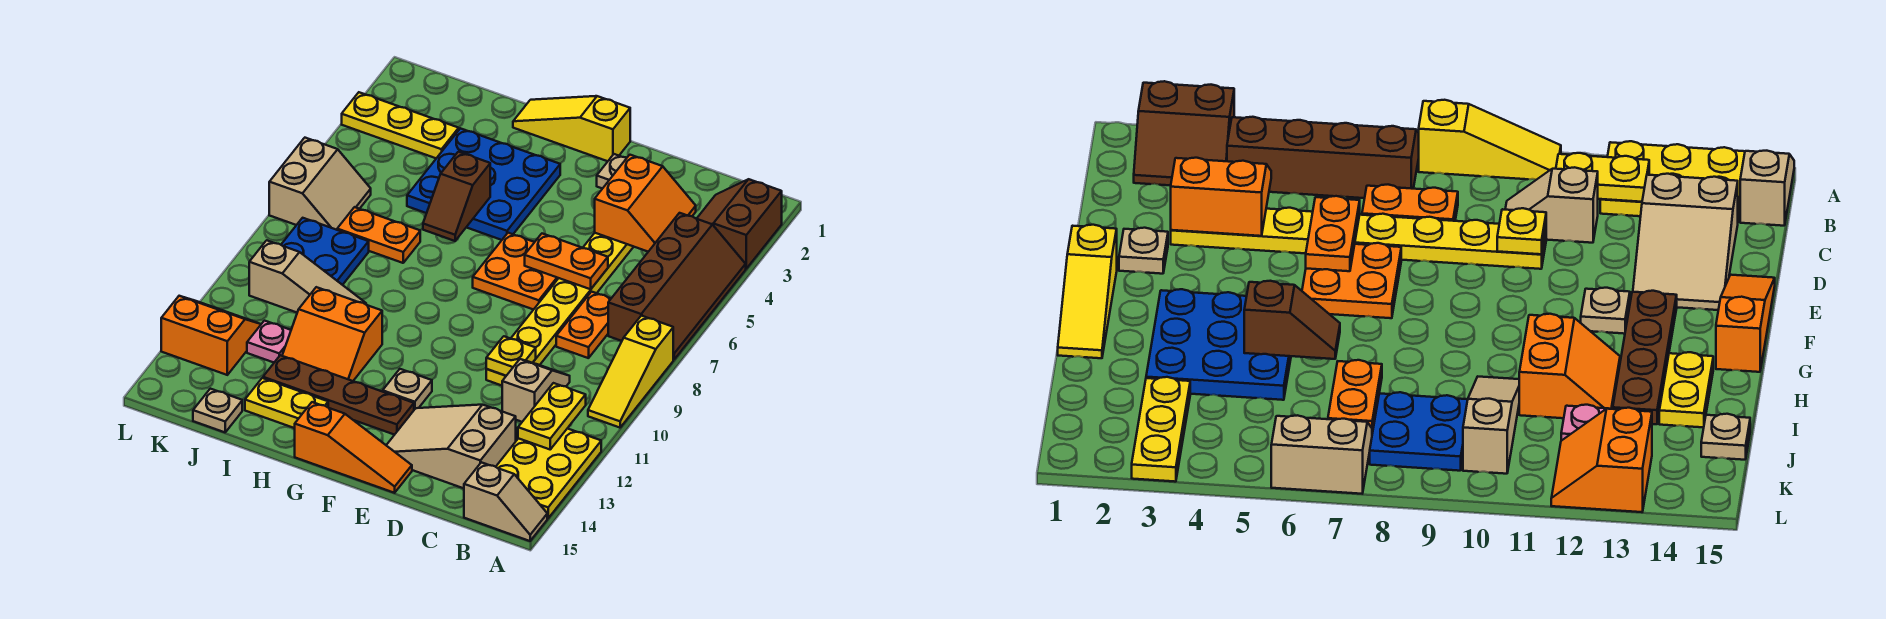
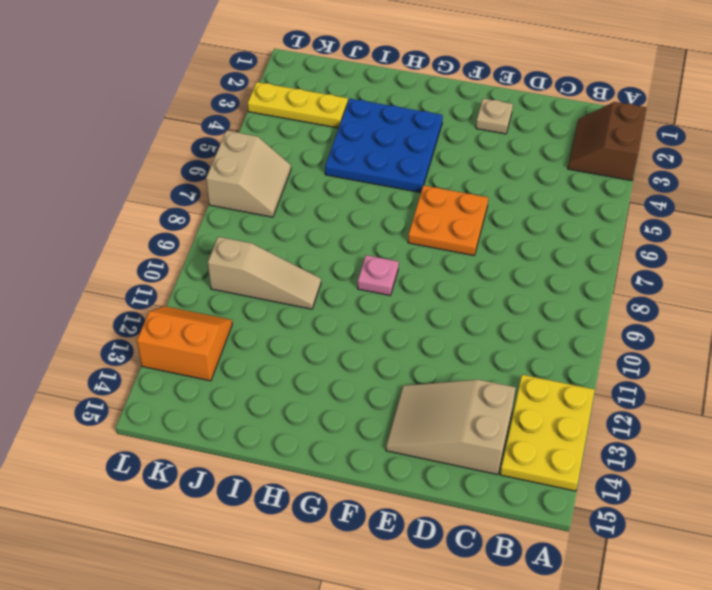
pink 1x1 plate [358,255,399,295] -> pink 1x1 plate moved to [247,321,291,362]
none -> brown 2x4 slope [608,213,746,359]
none -> yellow 1x3 slope [588,316,673,428]
none -> tan 1x2 slope [464,462,547,541]
none -> orange 1x2 plate [556,292,611,358]

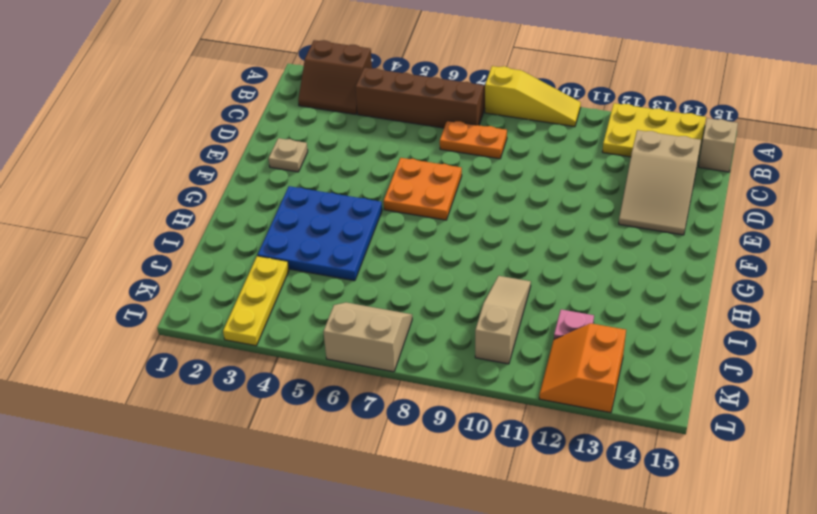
none -> tan 1x2 slope [502,359,570,422]
none -> yellow 1x8 plate [486,233,634,386]
none -> orange 1x3 slope [295,402,412,493]
none -> yellow 1x3 slope [513,96,630,161]

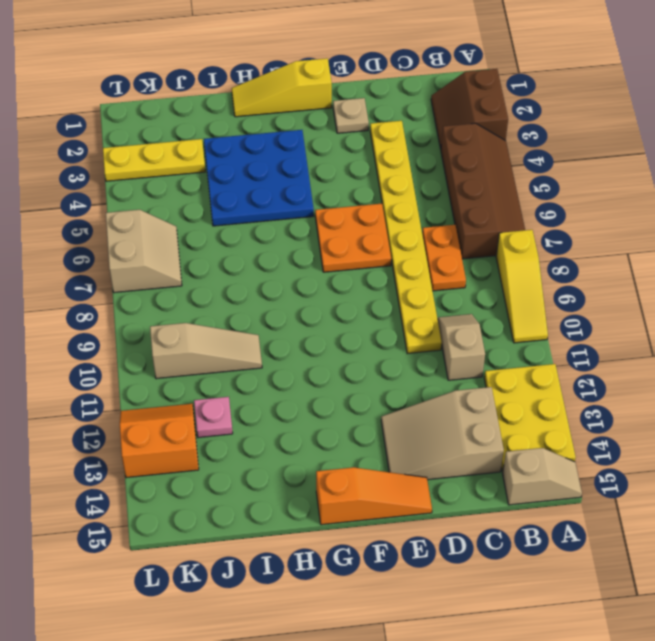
none -> tan 1x1 plate [383,369,432,410]
none -> brown 1x4 plate [263,355,414,435]
none -> orange 2x2 slope [282,287,382,381]
none -> yellow 1x2 plate [245,378,328,428]

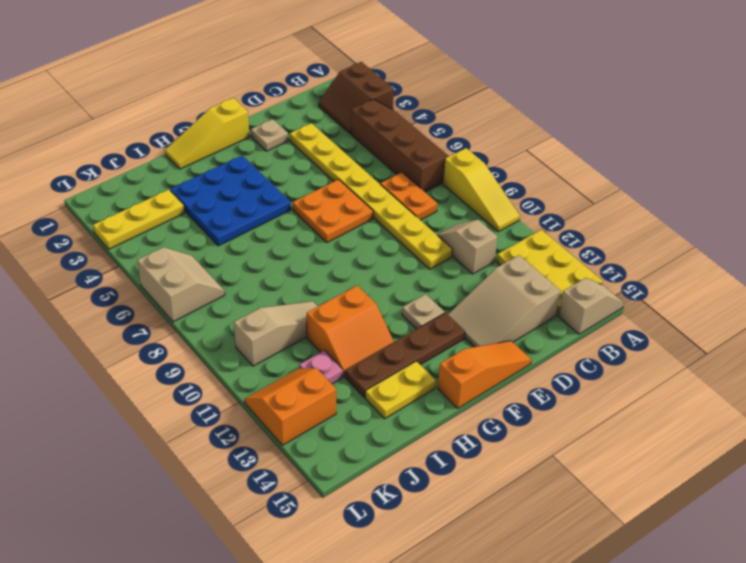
none -> orange 1x2 plate [337,207,420,263]
none -> blue 2x2 plate [281,218,369,285]
none -> tan 1x1 plate [193,389,242,432]
none -> yellow 1x2 plate [518,383,586,449]

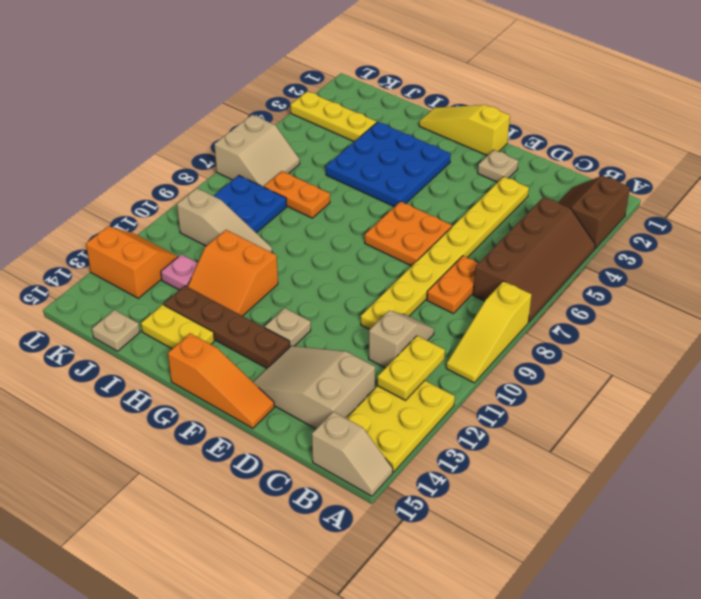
none -> orange 2x2 slope [595,155,696,252]
none -> orange 1x2 plate [525,234,608,289]
none -> yellow 1x1 plate [486,336,536,376]
none -> brown 1x2 slope [423,152,490,241]

